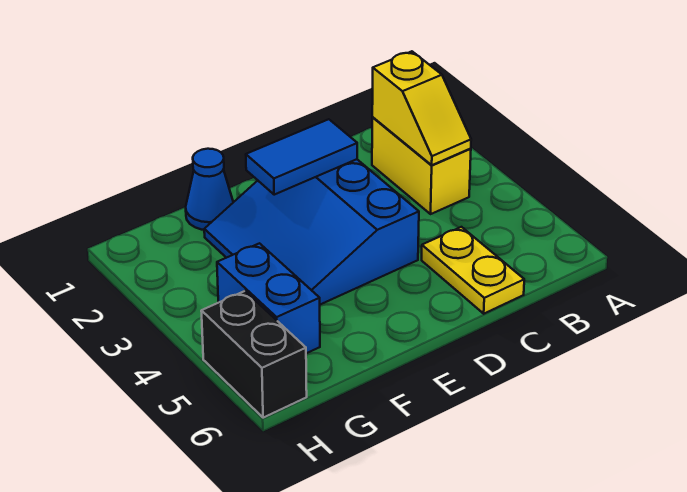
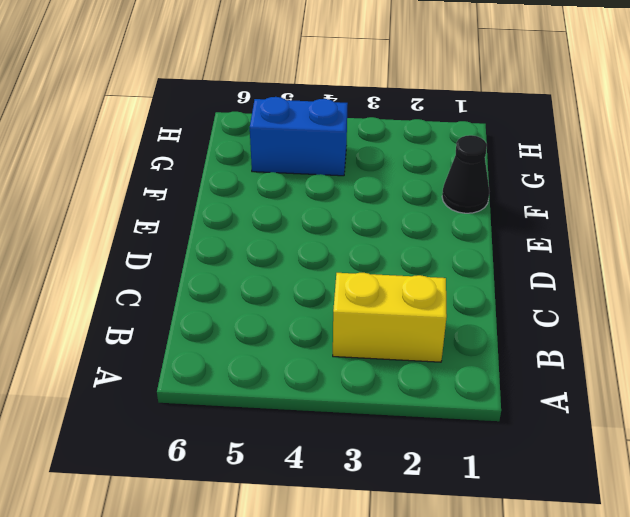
black 1x1 cone [442,135,489,213] -> blue 1x1 cone [186,149,233,230]
none -> yellow 1x2 plate [422,227,524,314]
none -> blue 3x3 slope [204,159,419,305]

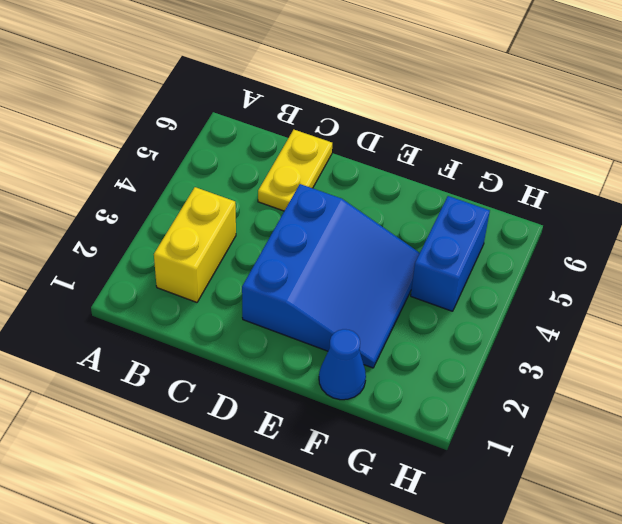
none -> black 1x2 brick [201,291,307,418]
none -> yellow 1x2 slope [372,51,471,165]

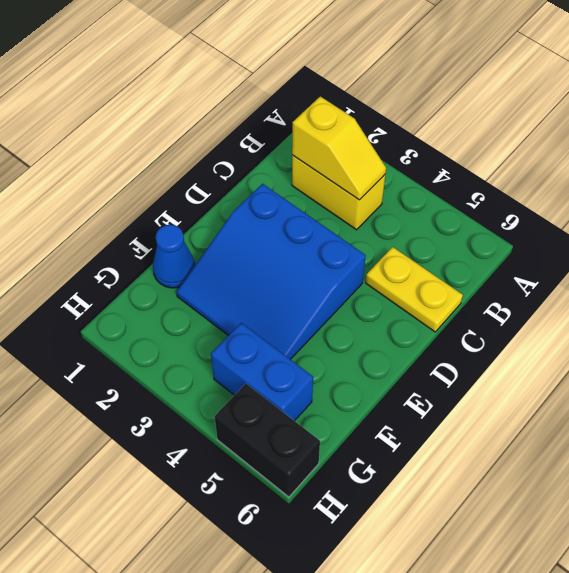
none -> blue 1x2 tile [246,119,357,195]

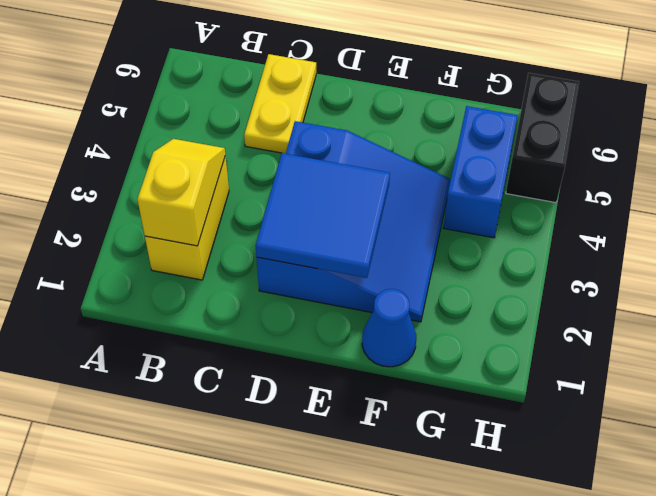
blue 2x2 tile [256,153,390,278] -> blue 1x2 tile [246,119,357,195]

